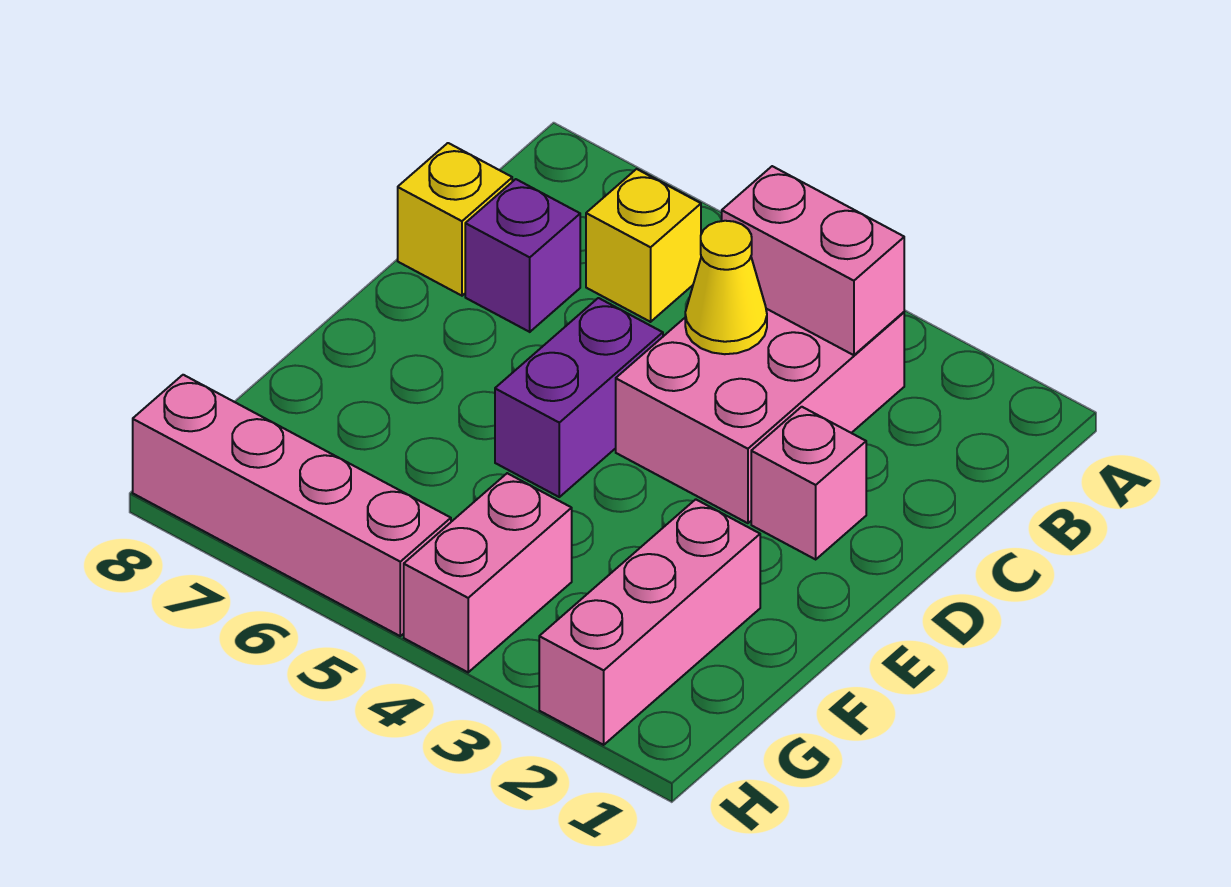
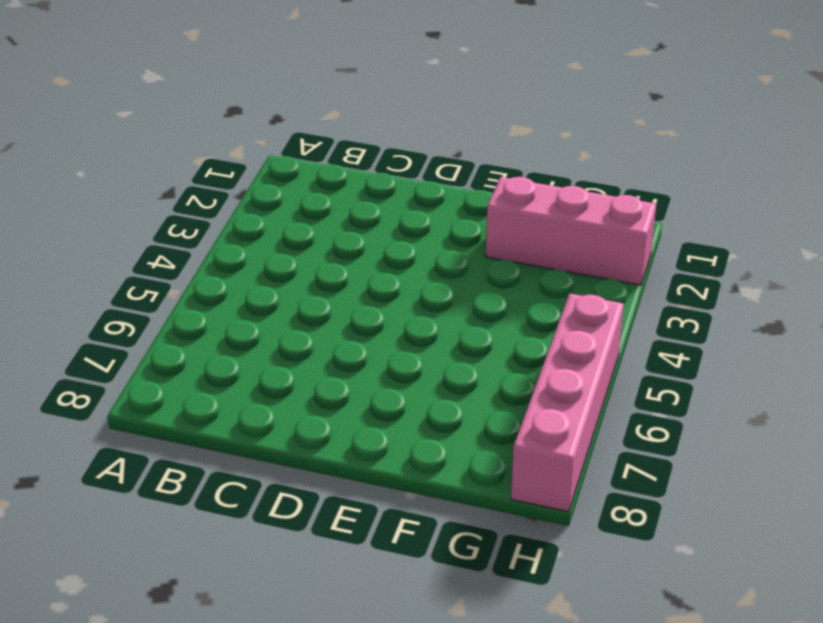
none -> pink 2x3 brick [616,309,904,523]
none -> yellow 1x1 brick [586,169,701,322]

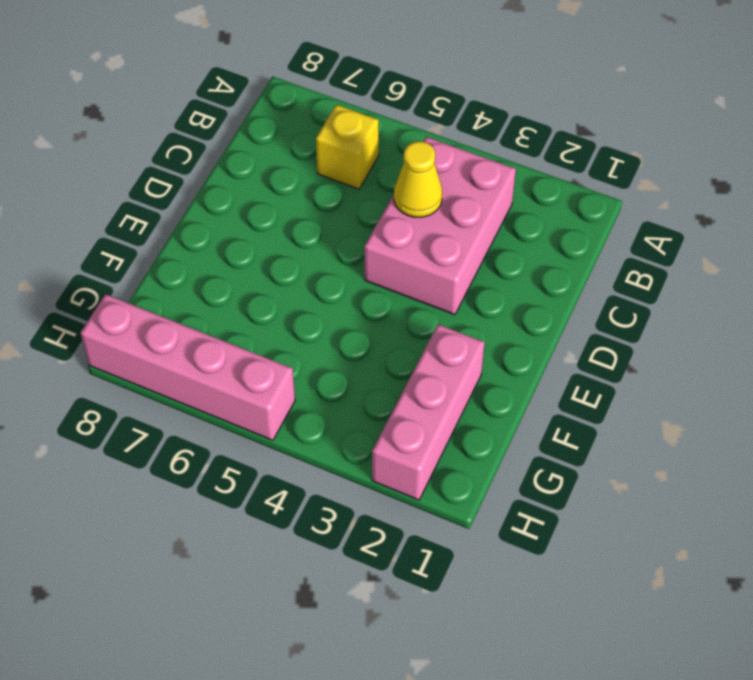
none -> purple 1x1 brick [465,179,580,332]
none -> yellow 1x1 brick [398,143,512,296]

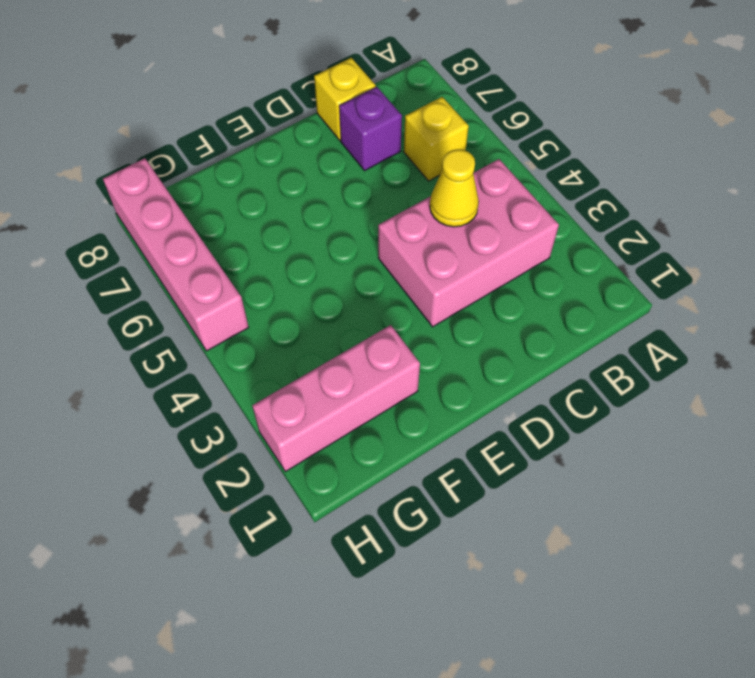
none -> pink 1x1 brick [751,407,866,559]
none -> purple 1x2 brick [495,298,663,497]

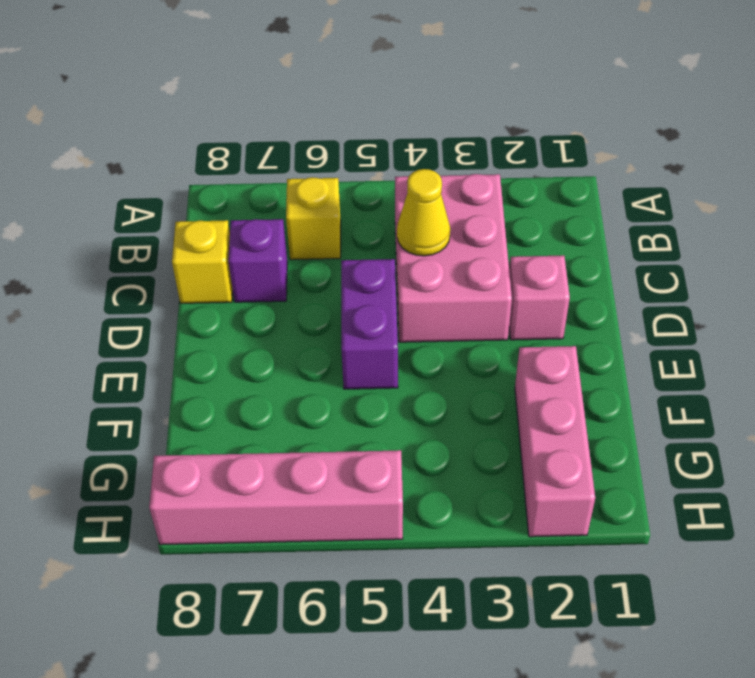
none -> pink 1x2 brick [404,473,572,672]
none -> pink 1x2 brick [722,166,904,355]

